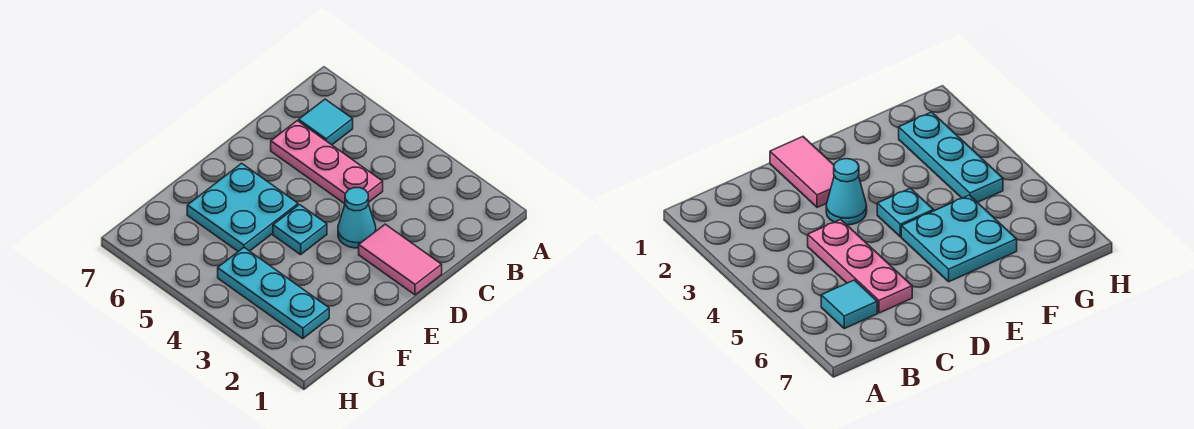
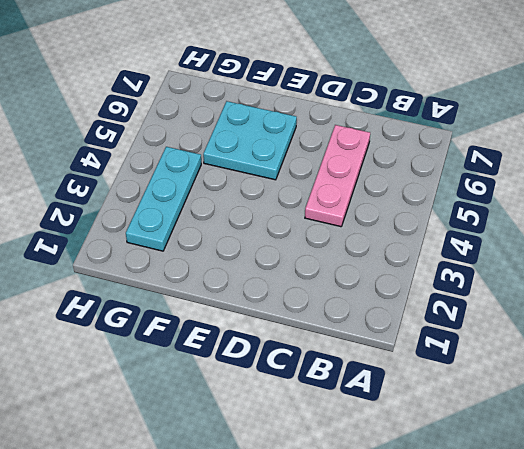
none -> cyan 1x1 tile [299,99,353,145]
none -> pink 1x2 tile [359,224,442,295]

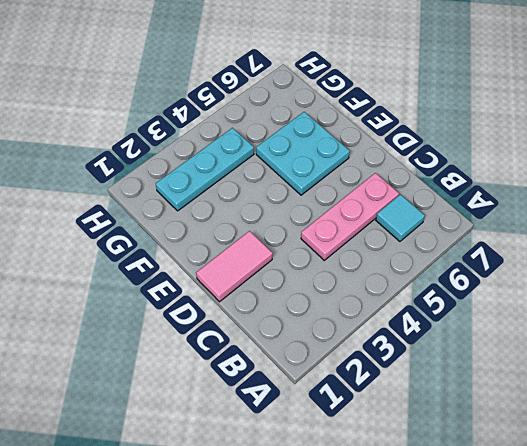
none -> cyan 1x1 cone [338,188,376,248]
none -> cyan 1x1 plate [273,205,327,255]

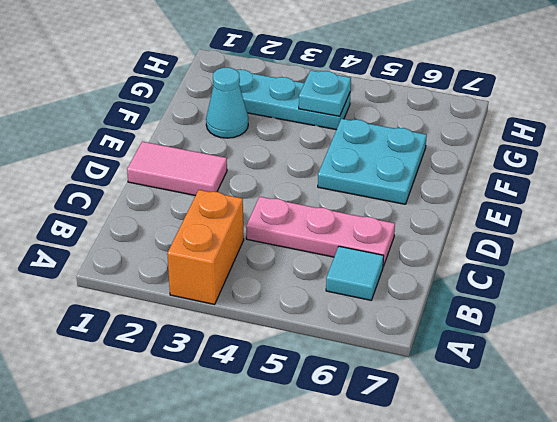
orange 1x2 brick [167,190,244,304] -> none
cyan 1x1 cone [206,68,248,138] -> cyan 1x1 cone moved to [338,188,376,248]
cyan 1x1 plate [299,70,351,116] -> cyan 1x1 plate moved to [273,205,327,255]

